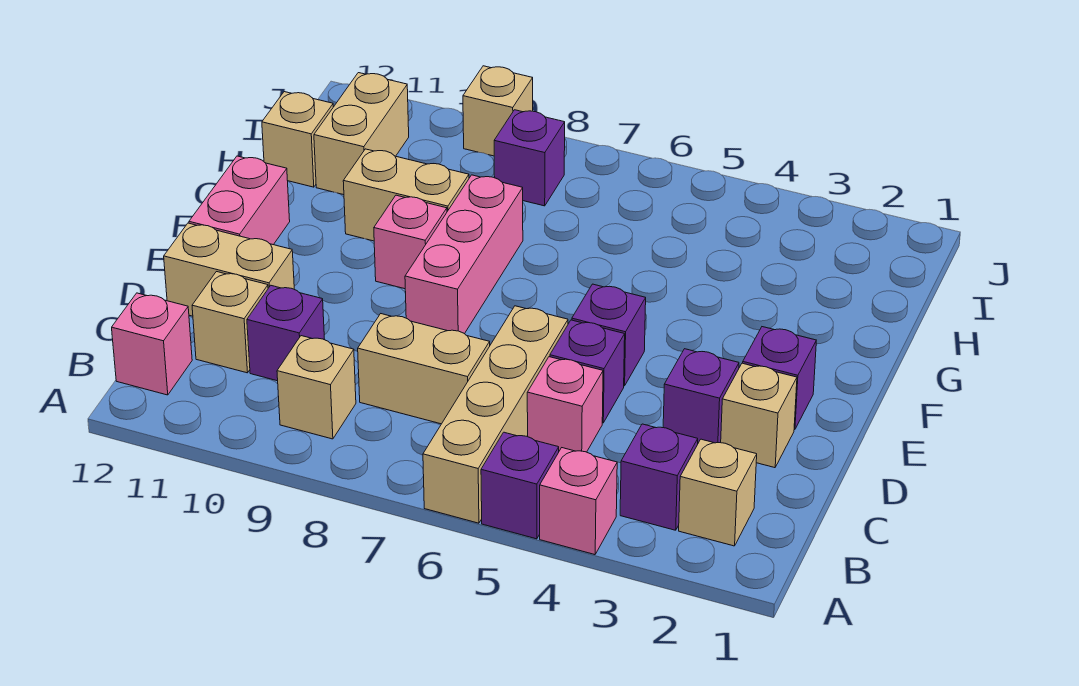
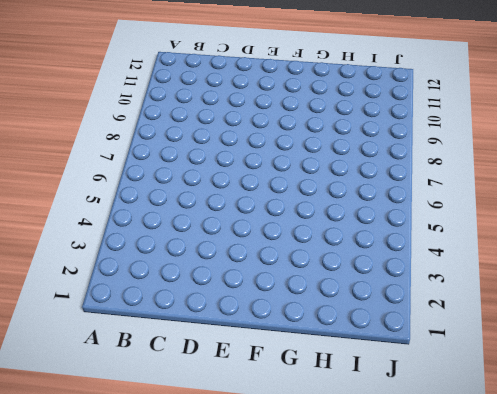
none -> pink 1x1 brick [540,448,617,555]
none -> purple 1x1 brick [481,432,559,539]
none -> tan 1x4 brick [423,306,568,523]

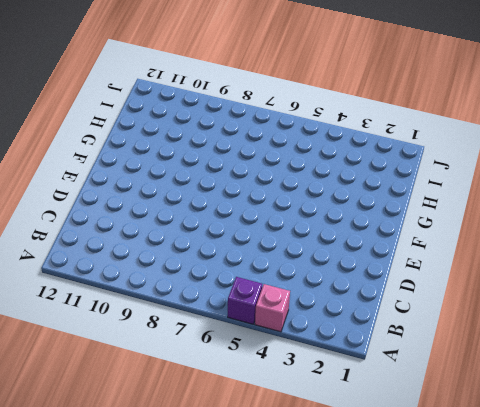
none -> tan 1x4 brick [423,306,568,523]
none -> tan 1x1 brick [679,439,757,546]
none -> purple 1x1 brick [620,424,698,530]

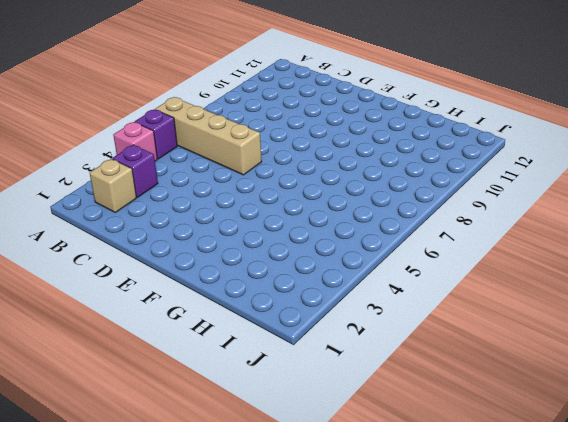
none -> tan 1x1 brick [277,336,356,439]
none -> pink 1x1 brick [112,293,192,395]
none -> pink 1x1 brick [527,357,603,452]

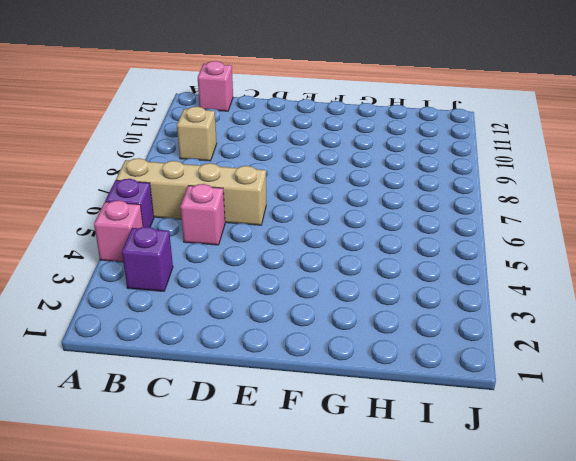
none -> tan 1x1 brick [679,439,757,546]
none -> tan 1x2 brick [358,314,490,424]
none -> purple 1x1 brick [247,286,325,381]

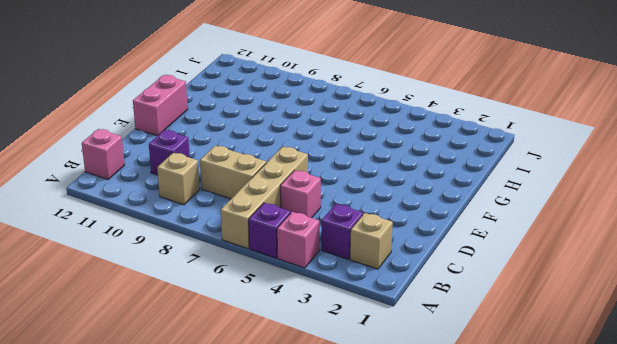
none -> tan 1x1 brick [192,272,268,373]
none -> tan 1x1 brick [721,363,797,468]
none -> purple 1x1 brick [663,349,739,443]

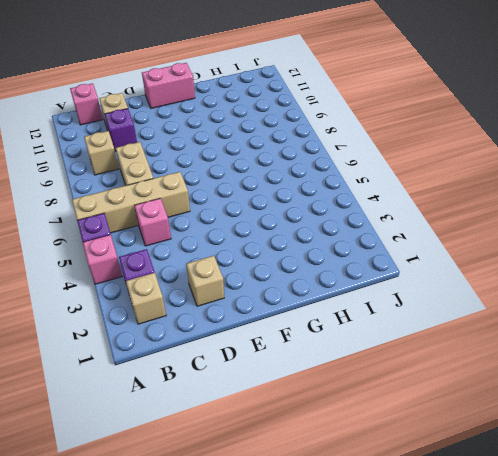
none -> purple 1x1 brick [663,349,739,443]
none -> purple 1x1 brick [550,320,625,423]
none -> tan 1x2 brick [164,223,294,316]

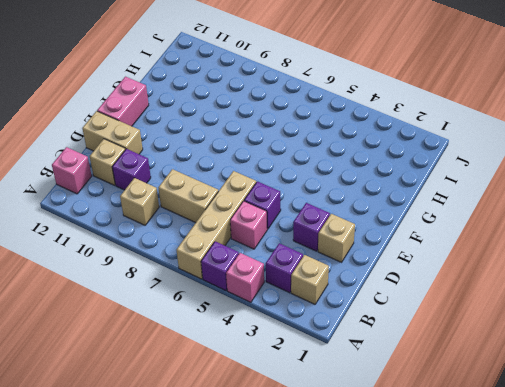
none -> purple 1x1 brick [743,327,816,430]
none -> purple 1x1 brick [572,284,646,386]
none -> pink 1x3 brick [405,175,523,334]

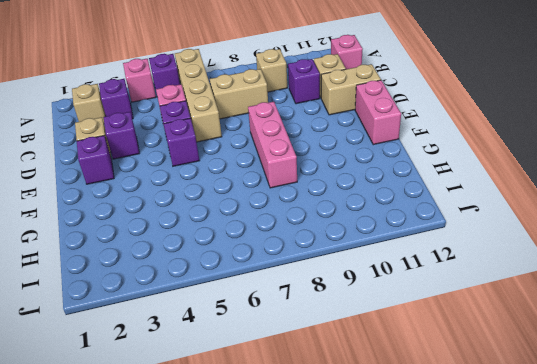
none -> pink 1x1 brick [374,195,447,289]
none -> tan 1x2 brick [343,149,469,241]
none -> tan 1x2 brick [314,73,409,195]

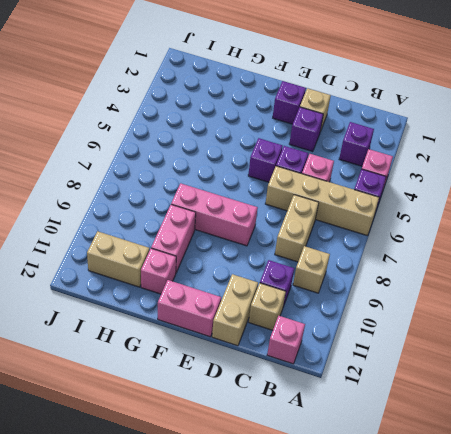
pink 1x2 brick [151,205,196,272] -> tan 1x2 brick [343,149,469,241]
pink 1x1 brick [141,248,176,294] -> pink 1x1 brick moved to [374,195,447,289]
none -> tan 1x1 brick [679,439,757,546]
none -> tan 1x1 brick [262,92,333,187]
none -> purple 1x1 brick [494,110,565,206]

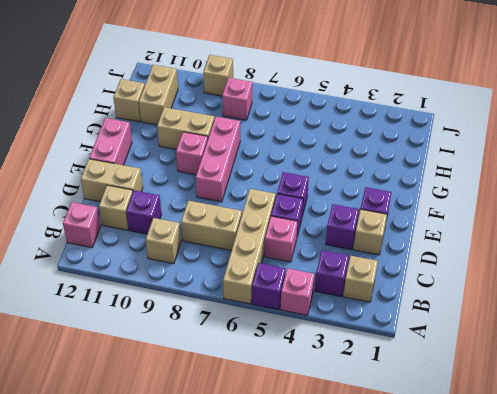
pink 1x1 brick [222,78,252,120] -> purple 1x1 brick [494,110,565,206]

